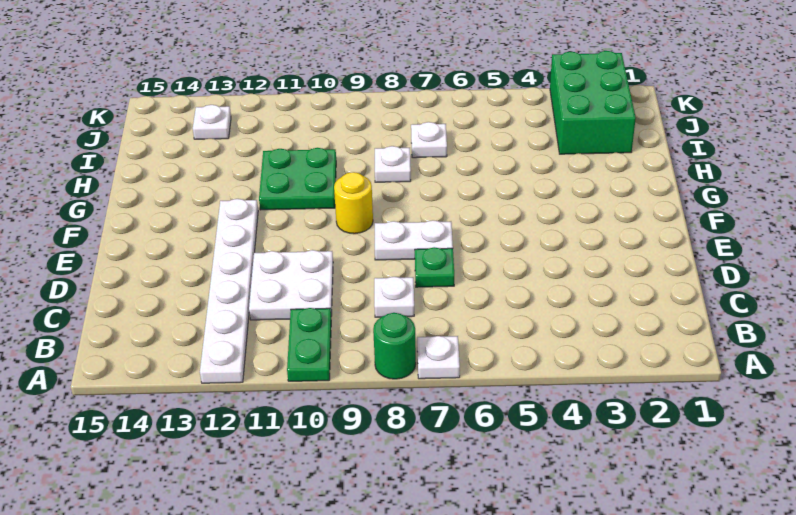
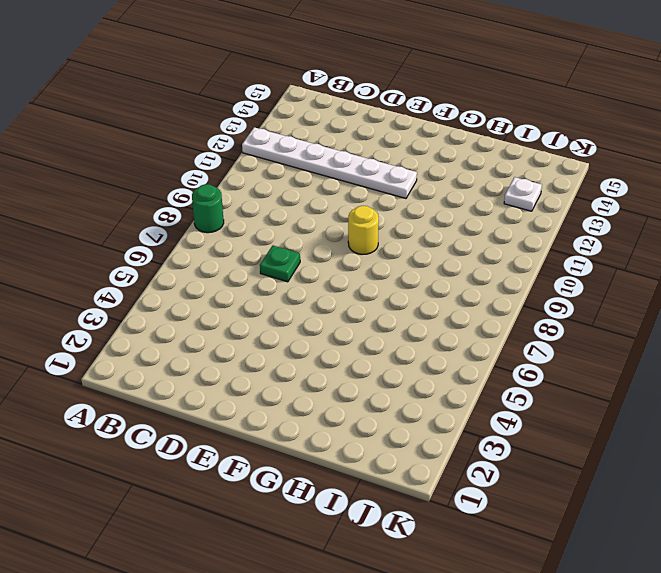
none -> white 1x1 plate [417,336,460,379]
none -> green 1x2 plate [287,308,331,381]
none -> white 1x1 plate [374,277,414,317]

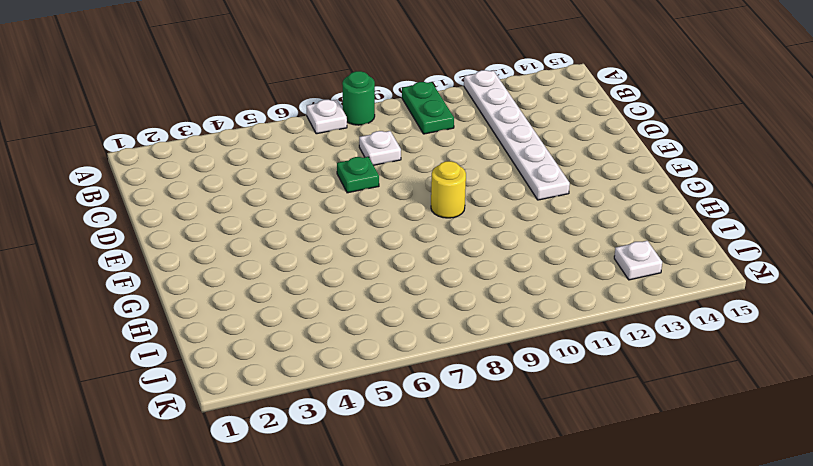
none -> white 2x2 plate [249,250,333,320]
none -> white 1x2 plate [375,220,453,260]
none -> green 2x2 plate [259,148,336,210]

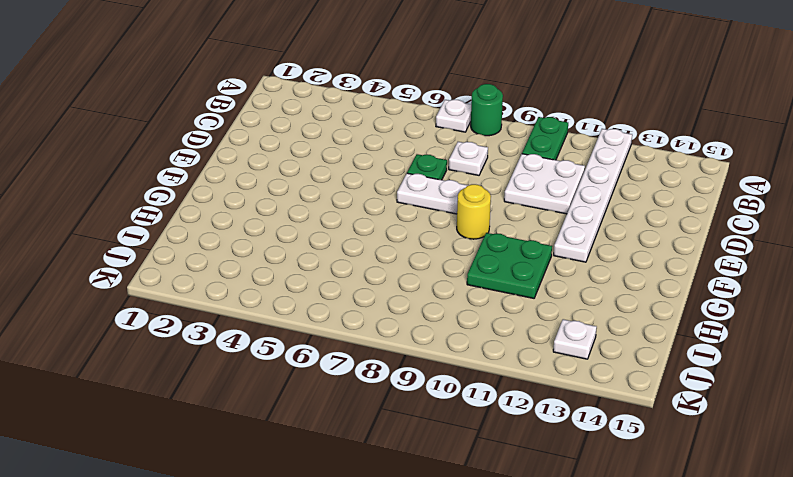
none -> white 1x1 plate [375,146,411,182]
none -> green 2x3 brick [550,51,636,154]
none -> white 1x1 plate [411,122,447,158]

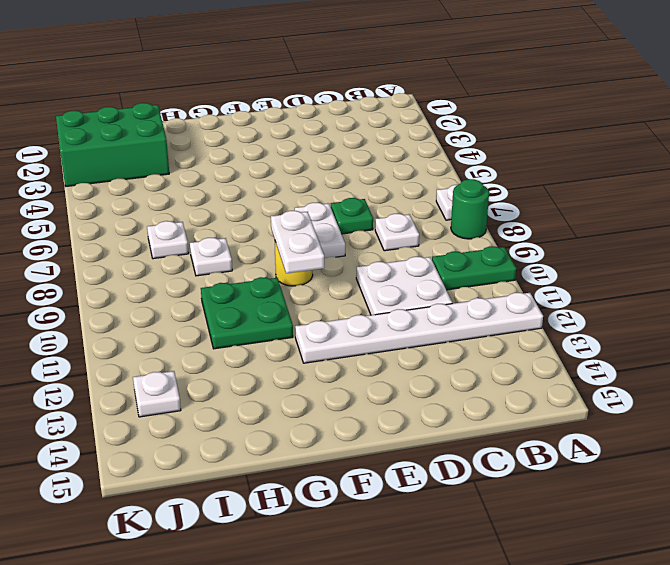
white 1x2 plate [271,211,324,273] -> none

